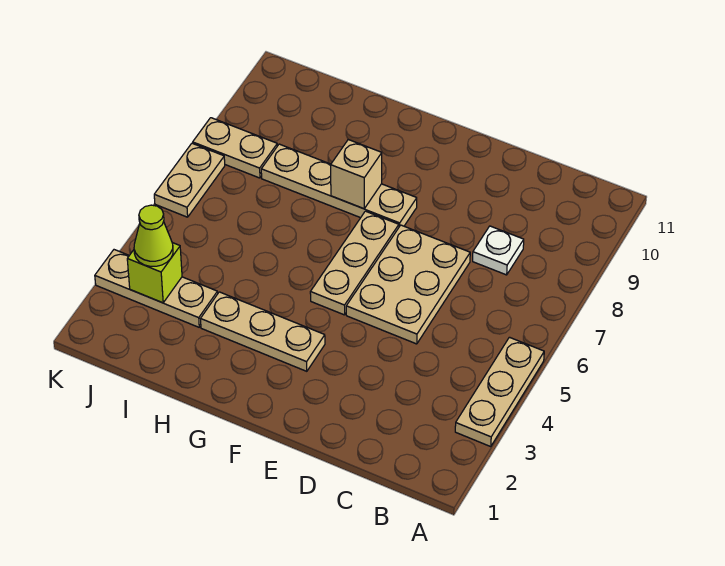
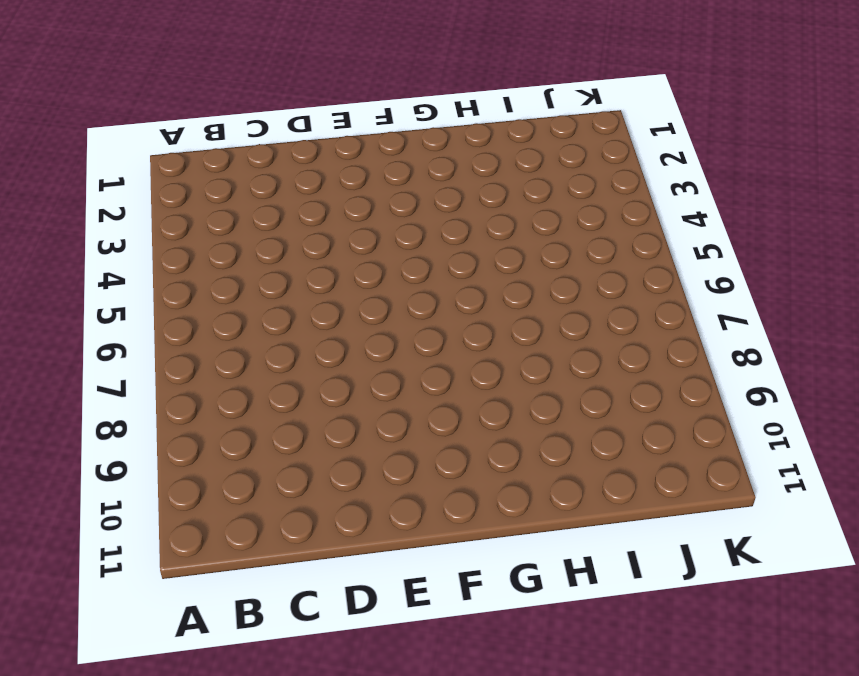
none -> tan 1x3 plate [455,337,544,447]
none -> white 1x1 plate [473,226,524,275]
none -> tan 2x3 plate [346,225,470,344]

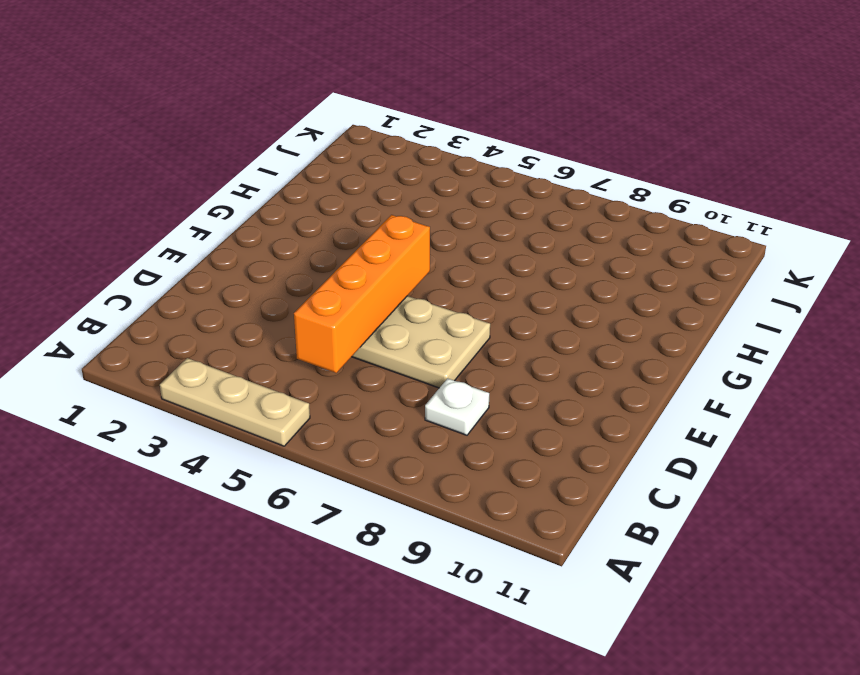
orange 1x4 brick [294,215,430,373] -> none
none -> tan 1x3 plate [201,292,325,371]
none -> tan 1x3 plate [310,211,399,315]
none -> tan 1x4 plate [261,144,417,227]

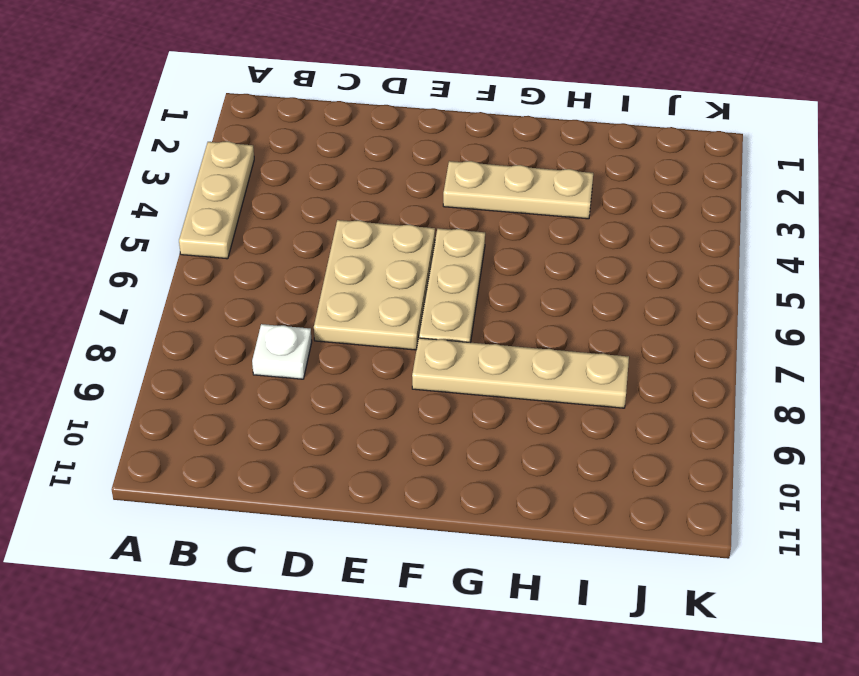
none -> tan 1x3 plate [95,250,218,327]
none -> tan 1x2 plate [193,118,277,178]
none -> tan 1x2 plate [154,143,225,217]

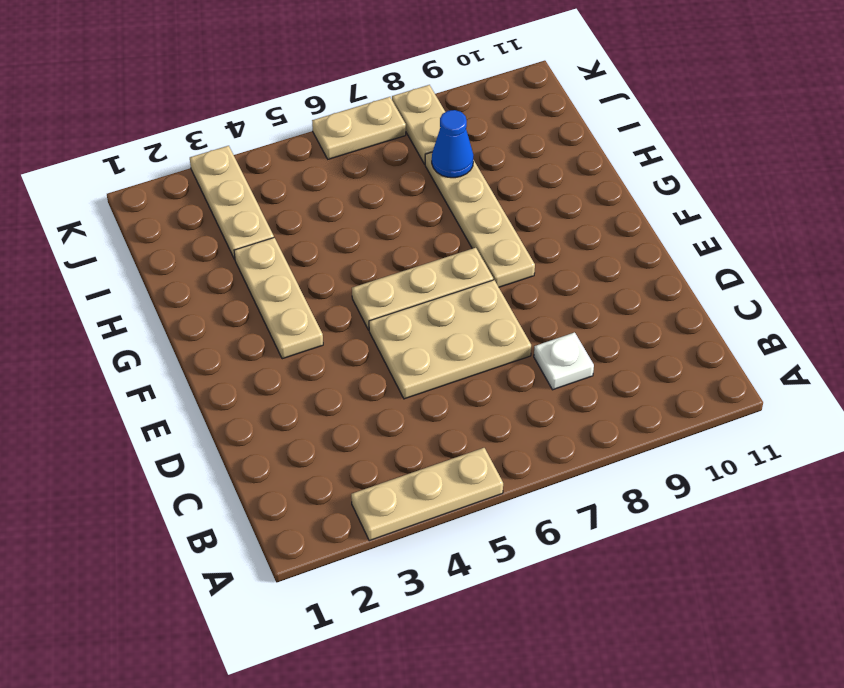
blue 1x1 cone [432,110,473,178] -> none
none -> tan 1x1 brick [331,140,382,209]
none -> lime 1x1 brick [127,243,182,303]
none -> lime 1x1 cone [134,205,173,266]

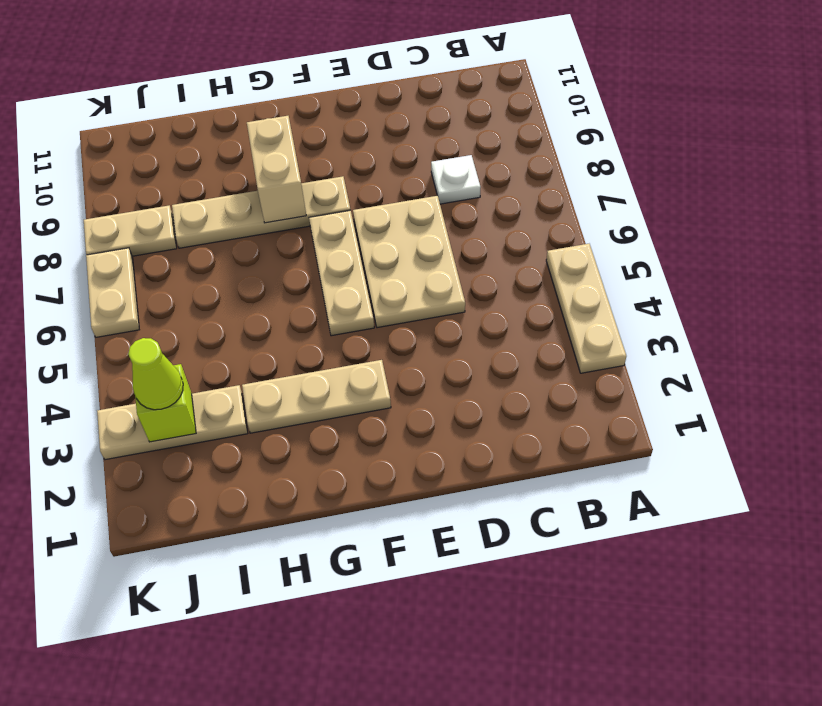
tan 1x2 brick [247,116,306,223] -> tan 1x1 brick [331,140,382,209]

